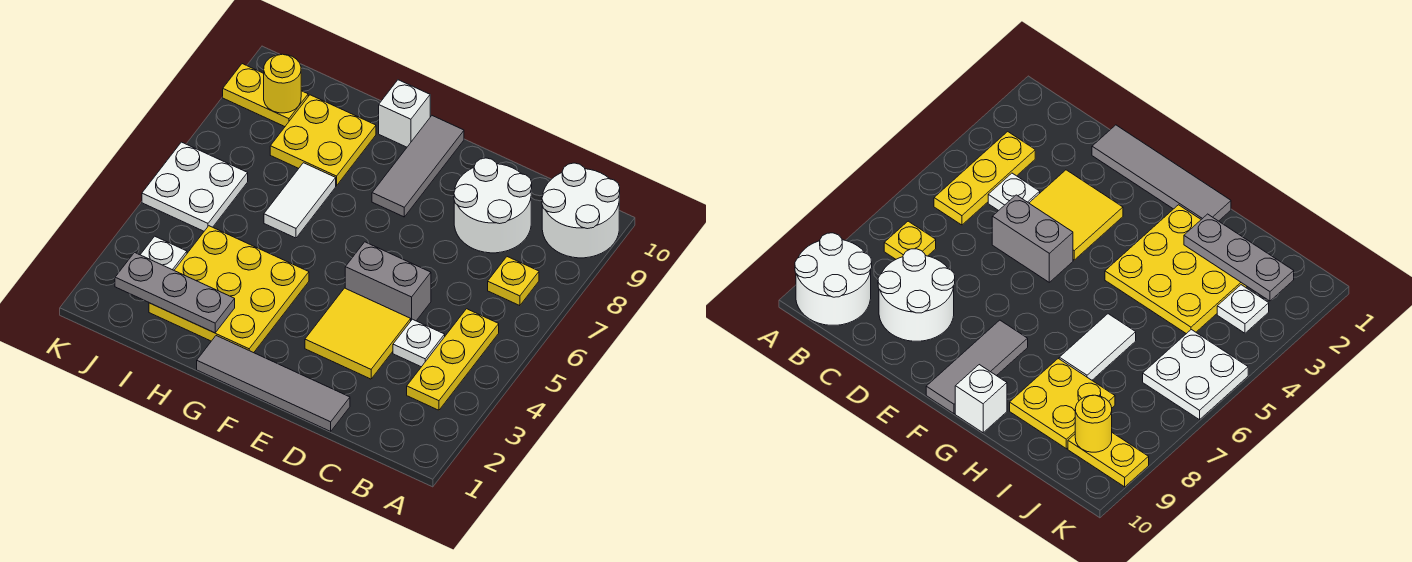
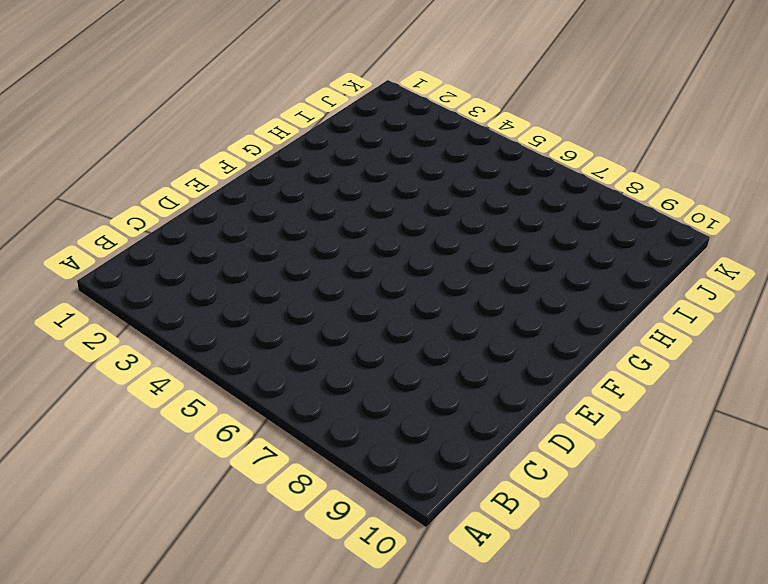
none -> white 2x2 round brick [542,163,620,258]
none -> yellow 1x3 plate [407,309,499,410]
none -> yellow 1x1 plate [488,257,539,306]

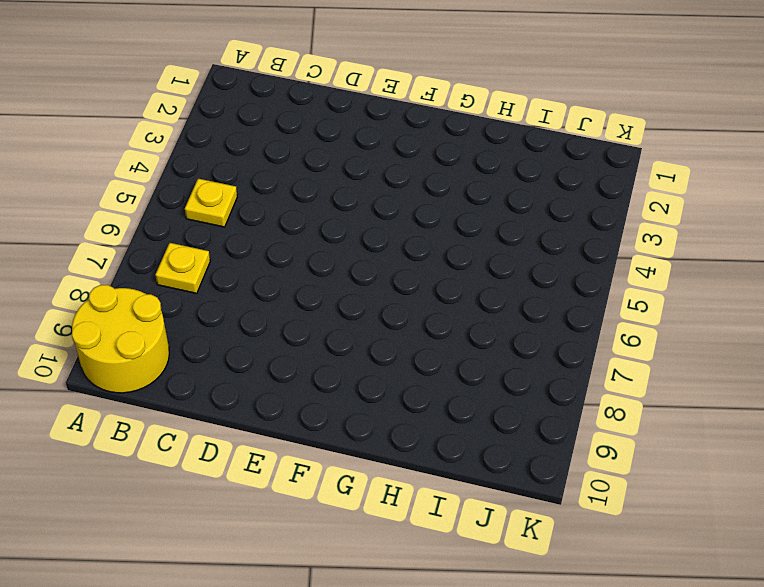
yellow 2x2 round brick [72,285,169,393] -> white 2x2 round brick [542,163,620,258]
yellow 1x1 plate [185,179,237,227] -> yellow 1x3 plate [407,309,499,410]
none -> white 1x1 plate [393,319,445,367]
none -> white 2x2 round brick [454,158,532,253]
none -> grey 1x4 tile [197,336,350,431]

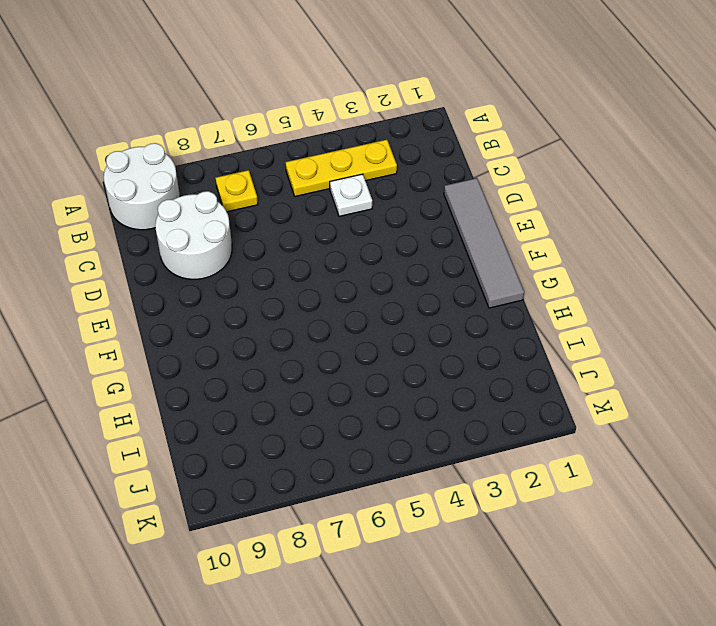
none -> yellow 2x2 tile [305,288,411,379]
none -> grey 1x2 brick [345,242,431,321]
none -> grey 1x3 tile [372,116,464,217]

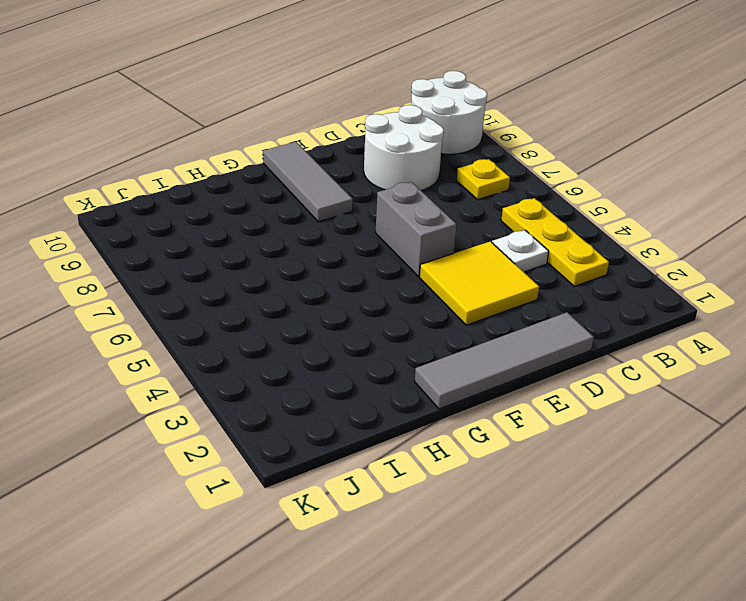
grey 1x2 brick [376,182,456,277] -> grey 1x2 brick turned to [345,242,431,321]
none -> yellow 3x3 plate [149,226,309,353]
none -> white 1x1 brick [379,80,430,147]
none -> white 1x2 tile [264,163,336,238]

